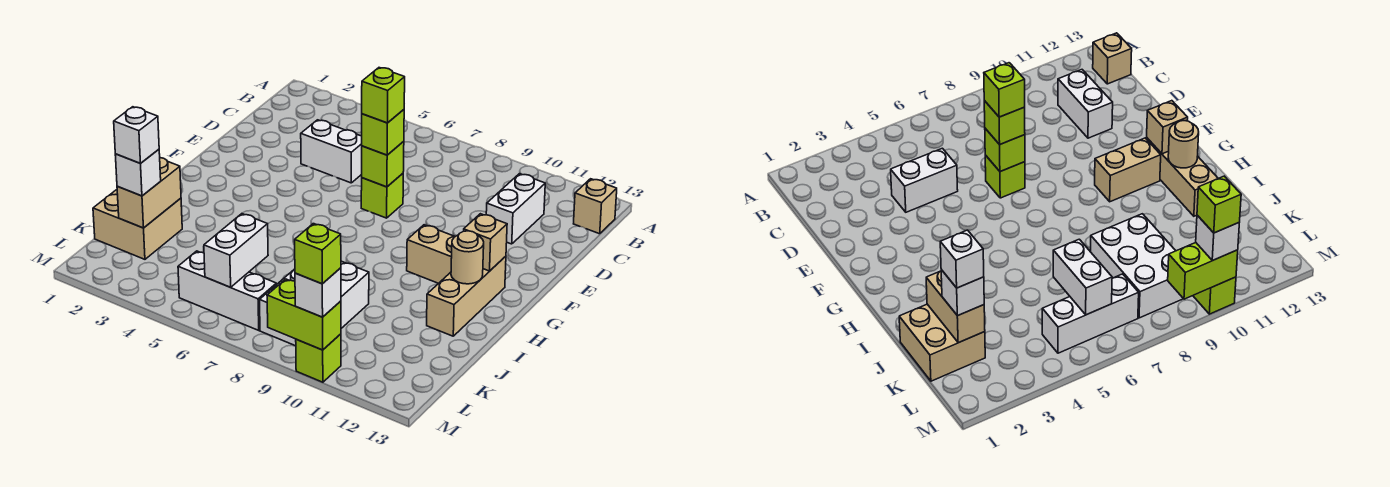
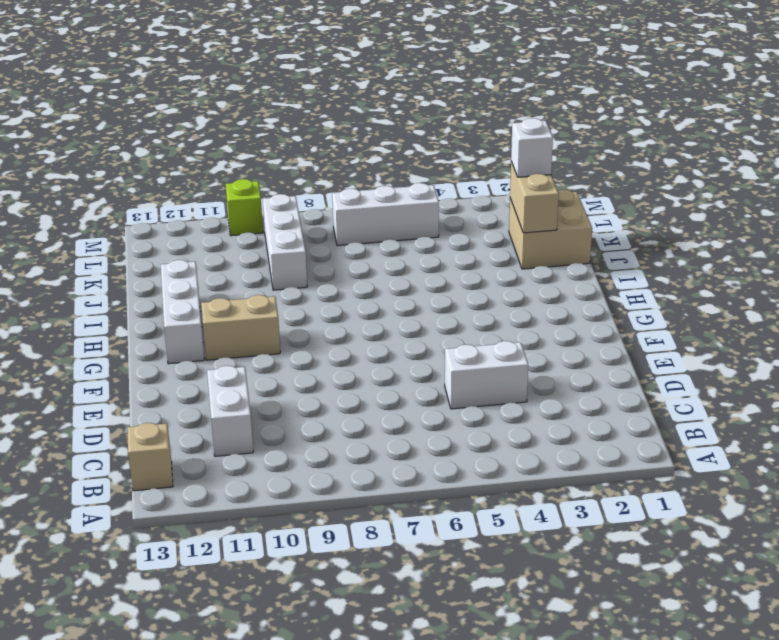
white 1x3 brick [161,260,204,364] -> tan 1x3 brick [427,256,506,336]
white 1x3 brick [263,194,307,290] -> white 2x3 brick [259,261,369,346]
none -> lime 1x1 brick [361,174,403,218]
none -> lime 1x1 brick [362,141,404,187]
none -> tan 1x1 brick [464,214,507,271]

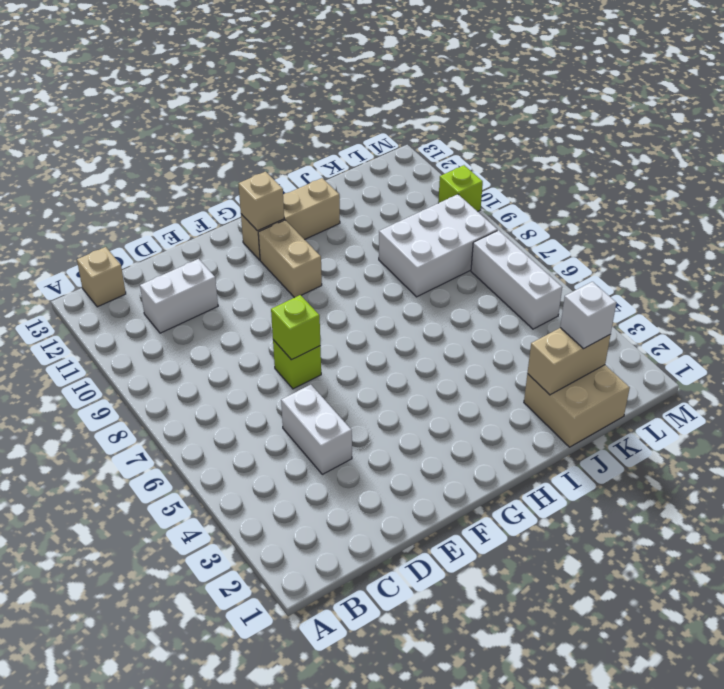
none -> tan 1x1 round brick [451,231,484,284]
none -> white 1x2 brick [204,214,268,287]
none -> lime 1x2 brick [267,279,341,350]

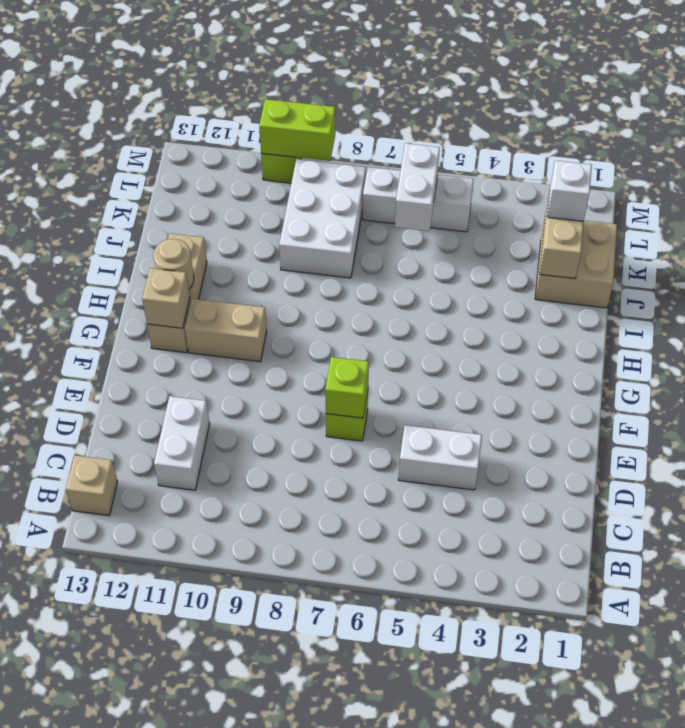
none -> lime 1x1 brick [362,110,404,155]
none -> white 1x1 brick [295,268,341,317]
none -> lime 1x1 brick [362,68,405,123]

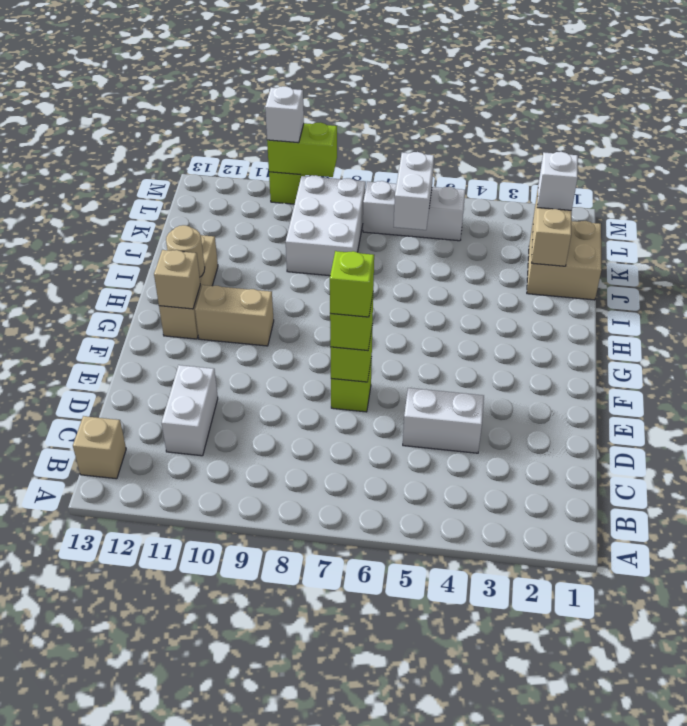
none -> white 1x1 brick [114,107,159,163]
none -> lime 1x1 brick [295,224,341,284]

